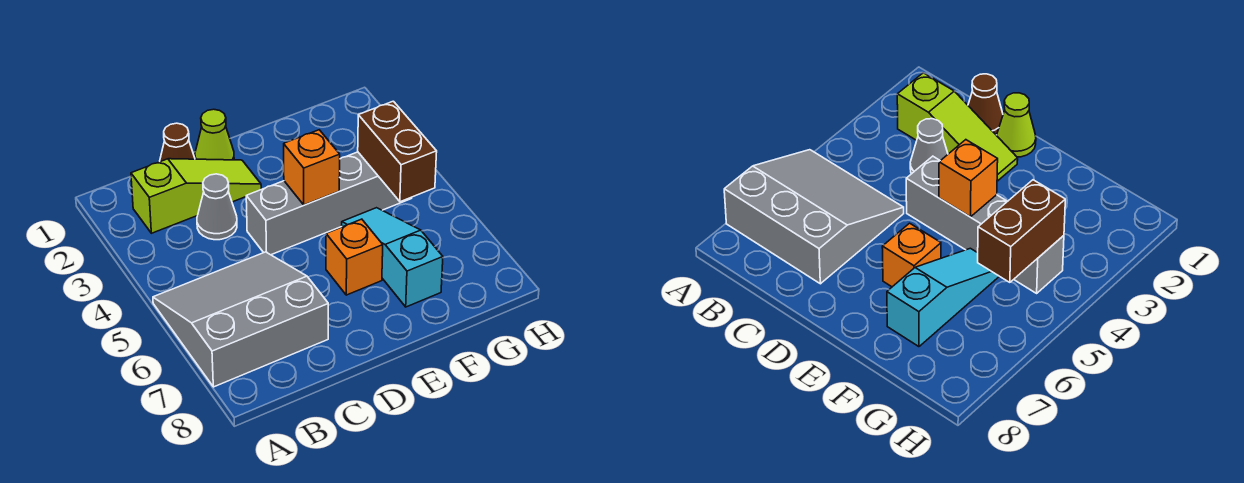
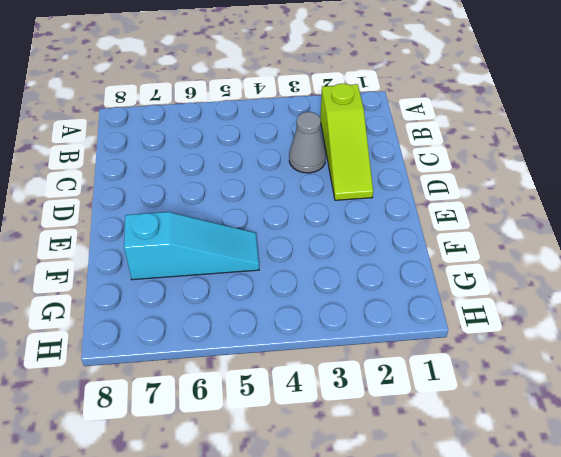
none -> grey 3x3 slope [153,252,328,387]
none -> brown 1x1 cone [160,123,195,162]

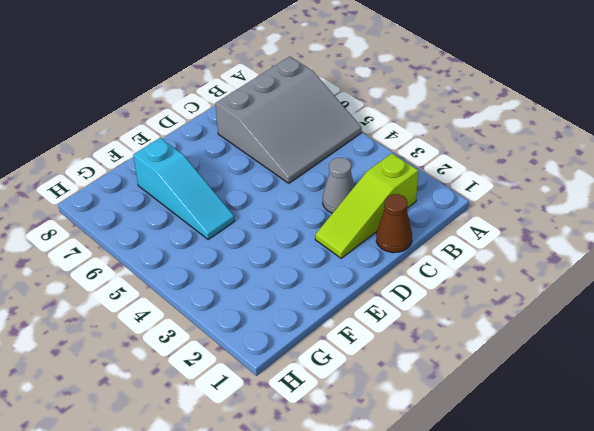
none -> lime 1x1 cone [195,109,234,160]
none -> grey 1x4 brick [246,152,412,255]

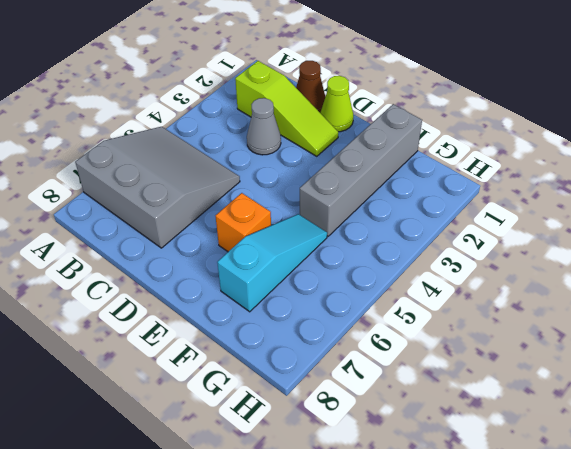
grey 1x4 brick [300,104,422,236] -> grey 1x4 brick turned to [246,152,412,255]
none -> orange 1x1 brick [284,130,340,205]
none -> brown 1x2 brick [358,101,437,202]

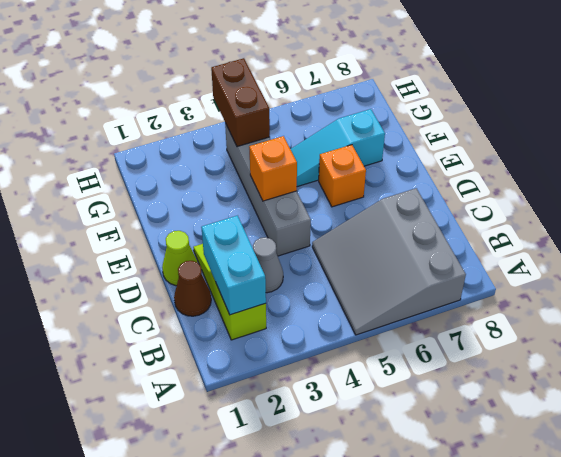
cyan 1x2 brick [201,216,266,315] -> none
brown 1x2 brick [211,58,270,147] -> brown 1x2 brick turned to [358,101,437,202]

